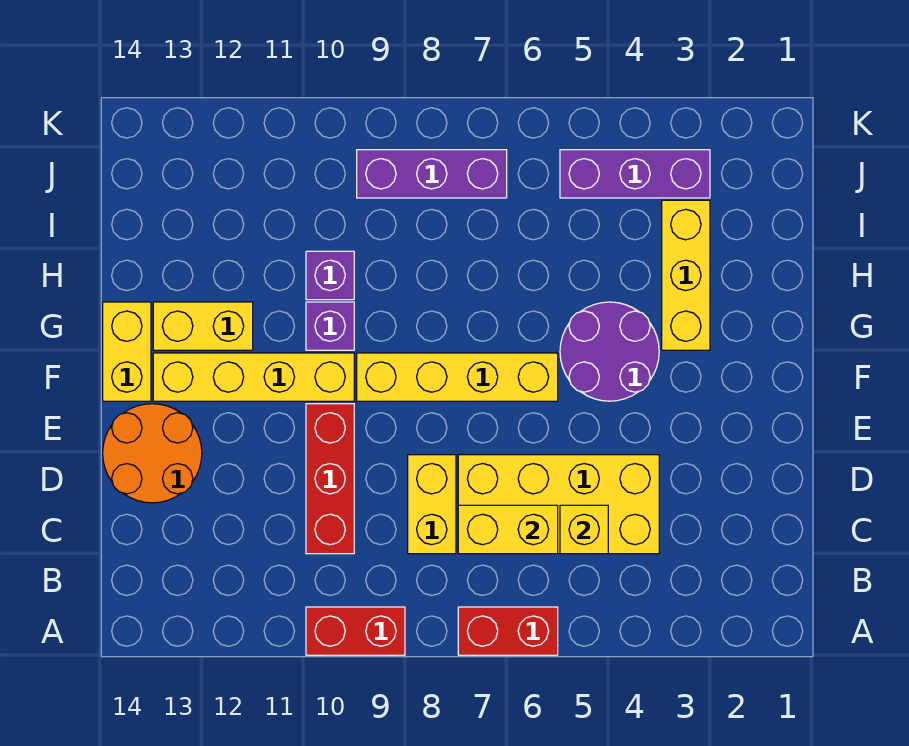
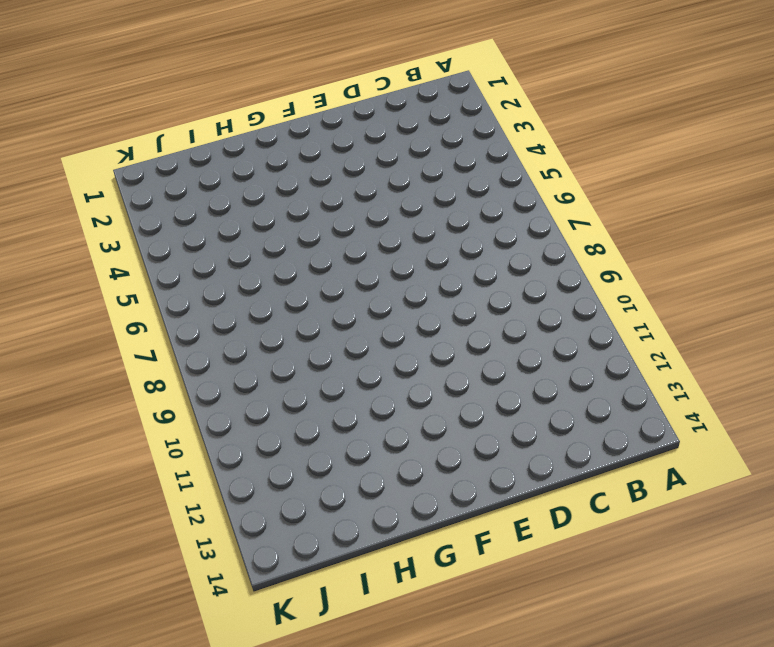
none -> red 1x2 brick [458,607,558,655]
none -> red 1x2 brick [306,607,405,655]
none -> yellow 2x4 brick [458,455,659,554]

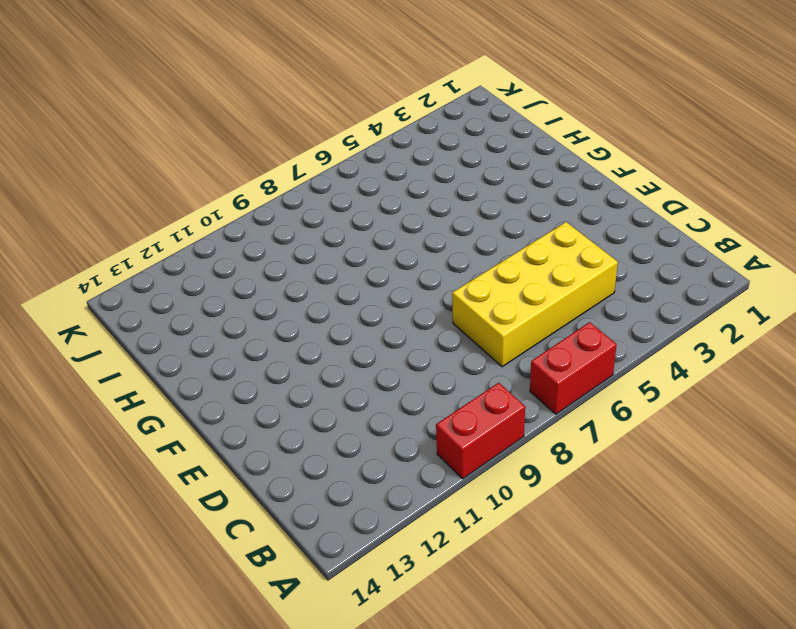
none -> yellow 1x2 brick [408,455,456,554]
none -> red 1x3 brick [306,404,354,554]
none -> orange 2x2 round brick [103,404,202,503]

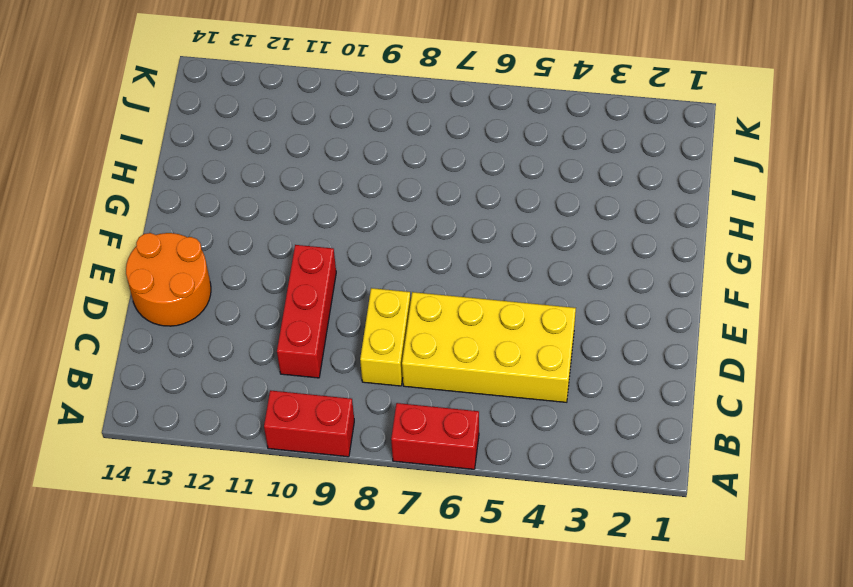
none -> purple 2x2 round brick [560,302,659,401]
none -> yellow 1x4 brick [357,353,558,401]
none -> yellow 1x4 brick [153,353,354,401]

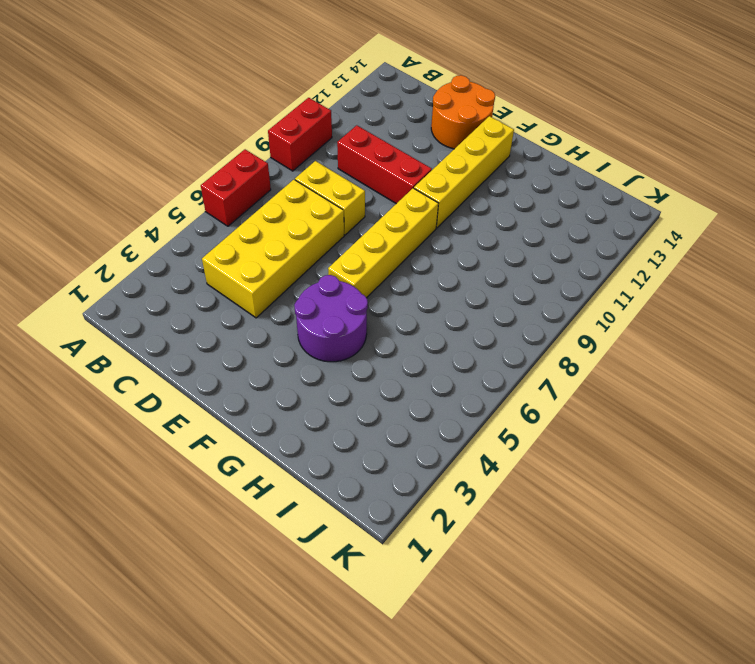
none -> yellow 1x2 brick [103,302,151,401]
none -> yellow 1x3 brick [662,200,710,350]
none -> purple 1x1 brick [306,302,354,350]

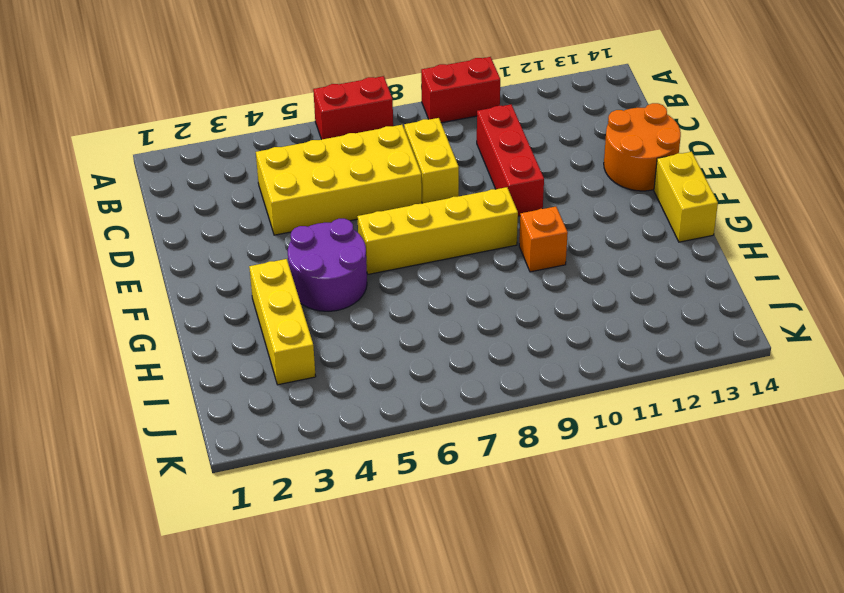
orange 1x1 brick [519,207,568,272] -> purple 1x1 brick [306,302,354,350]
none -> yellow 1x4 brick [153,353,354,401]
none -> yellow 1x2 brick [153,302,253,350]
none -> purple 1x1 brick [306,251,354,300]

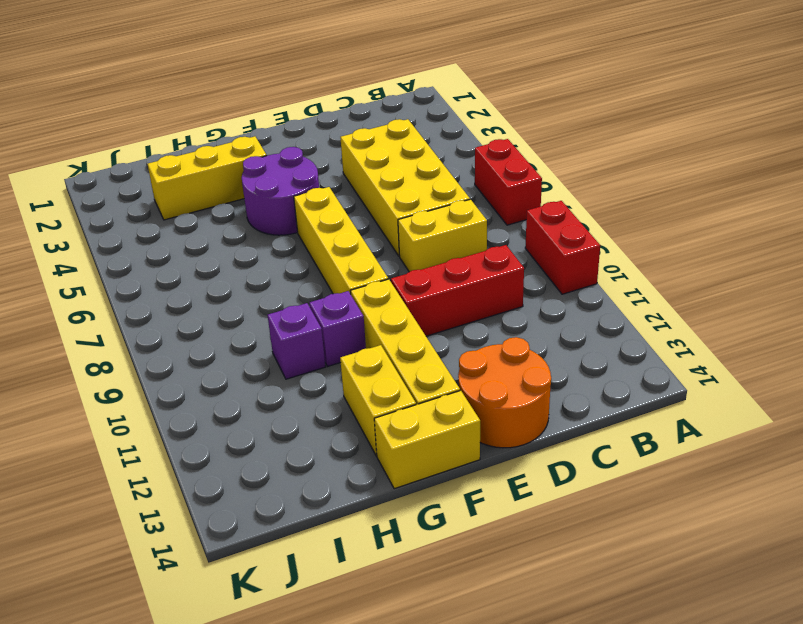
none -> purple 1x3 brick [560,150,710,198]
none -> purple 1x3 brick [357,150,507,198]
none -> yellow 1x1 brick [560,505,608,554]

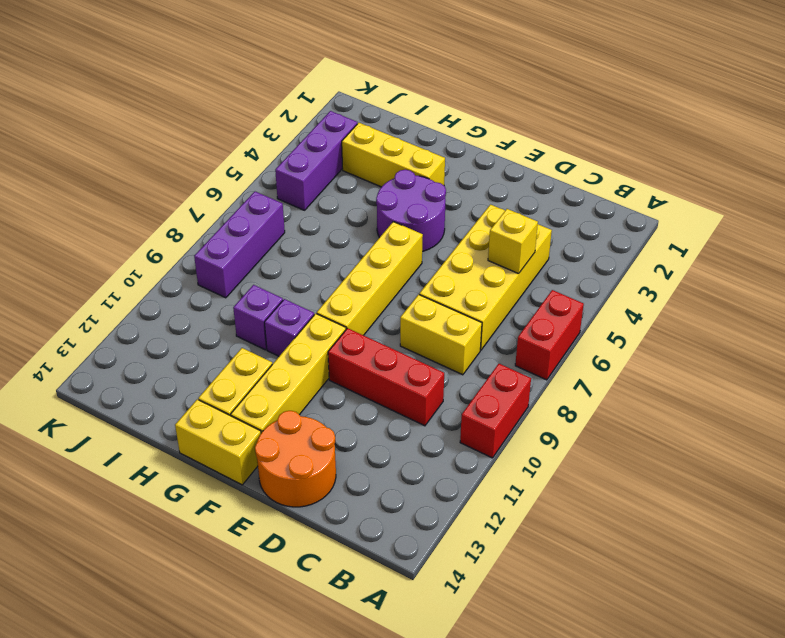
none -> yellow 1x2 brick [458,505,558,554]

